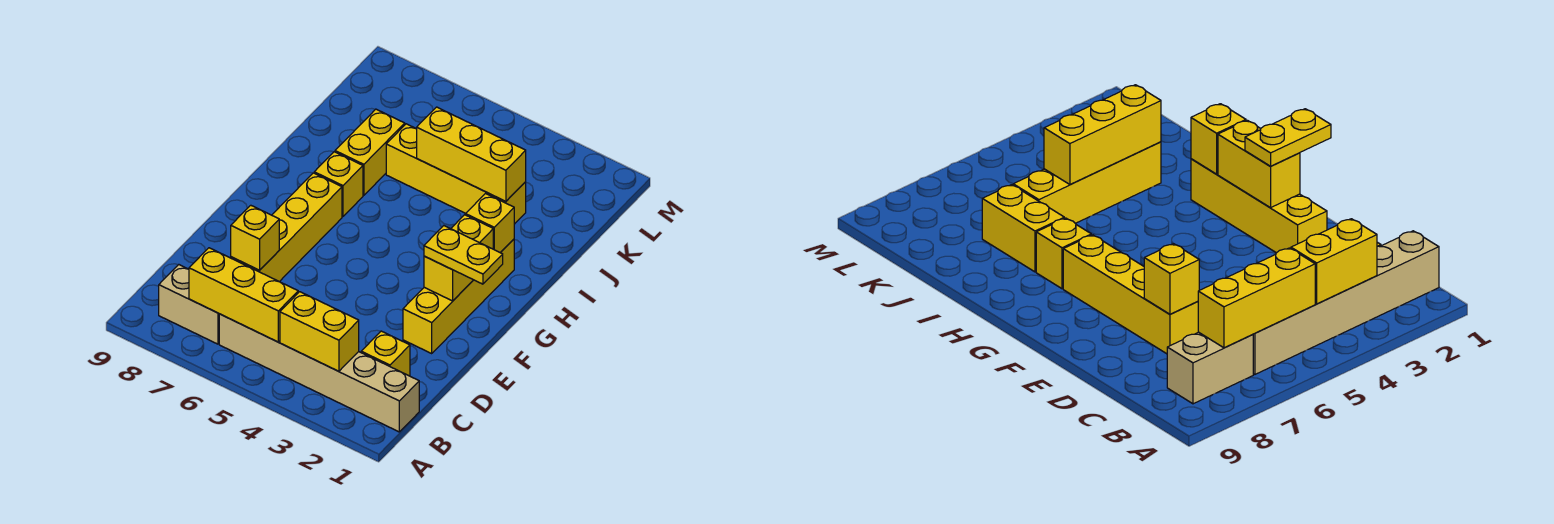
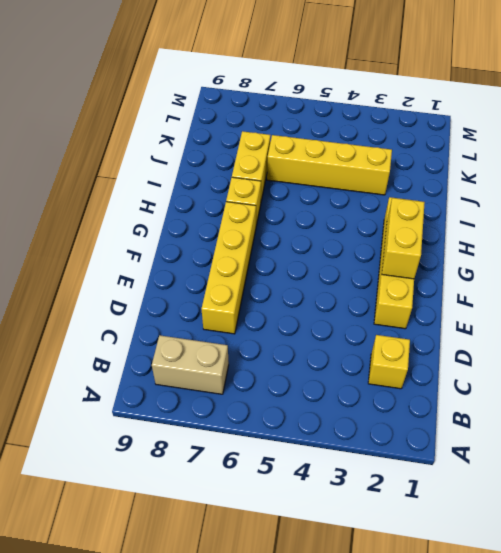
none -> tan 1x6 brick [219,314,419,432]
none -> yellow 1x2 brick [280,292,359,371]
none -> yellow 1x3 brick [189,248,298,342]

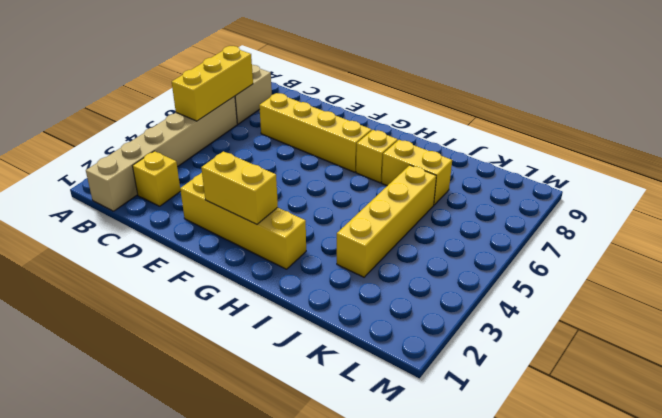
none -> yellow 1x2 brick [280,292,359,371]
none -> yellow 1x1 brick [231,205,279,270]
none -> yellow 1x1 brick [466,194,514,252]

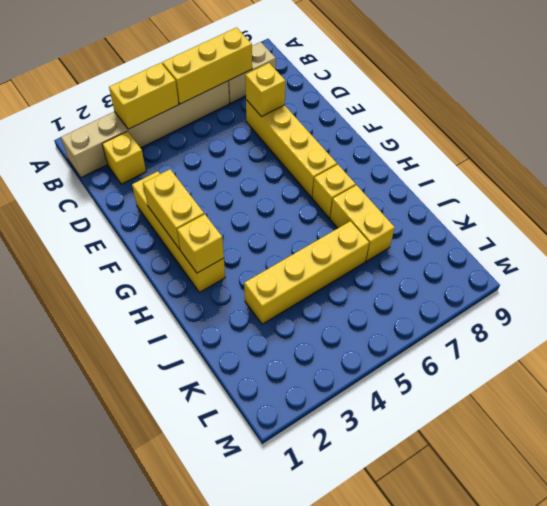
none -> yellow 1x3 brick [417,107,526,201]
none -> yellow 1x2 plate [424,226,503,284]

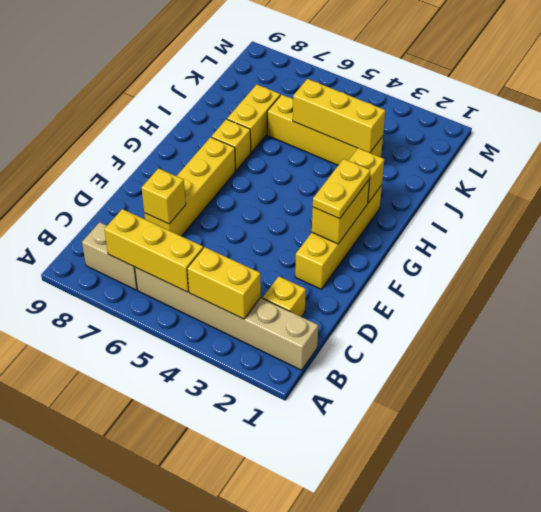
yellow 1x2 plate [313,159,370,219] -> yellow 1x2 plate turned to [424,226,503,284]

